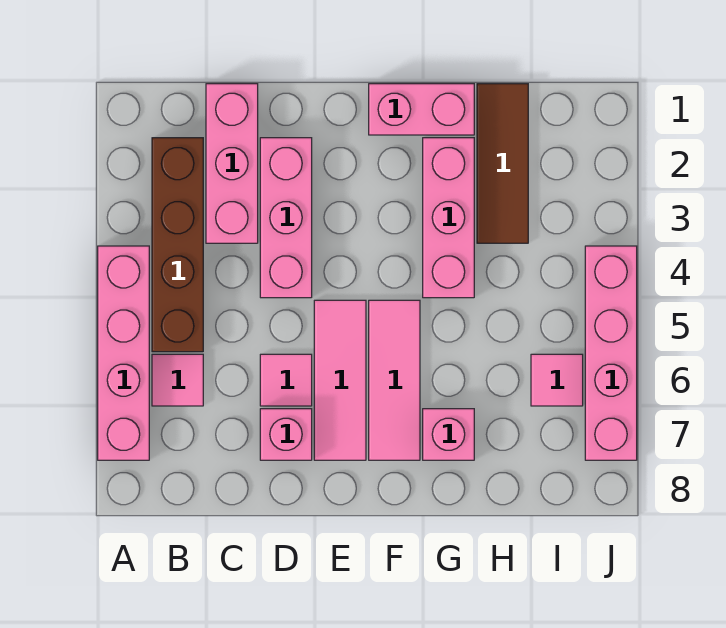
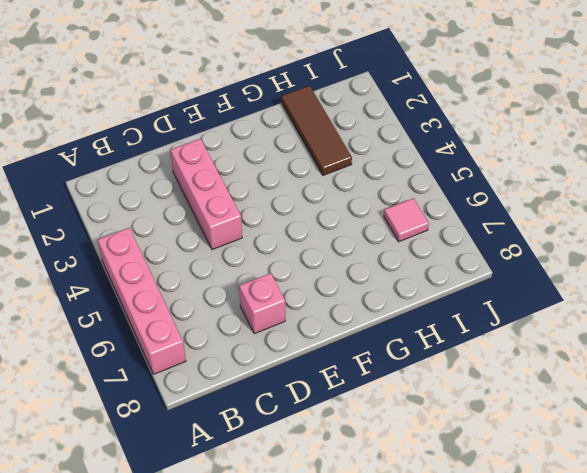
none -> brown 1x4 brick [152,138,203,352]
none -> pink 1x1 tile [152,354,203,406]
none -> pink 1x3 brick [206,84,258,243]

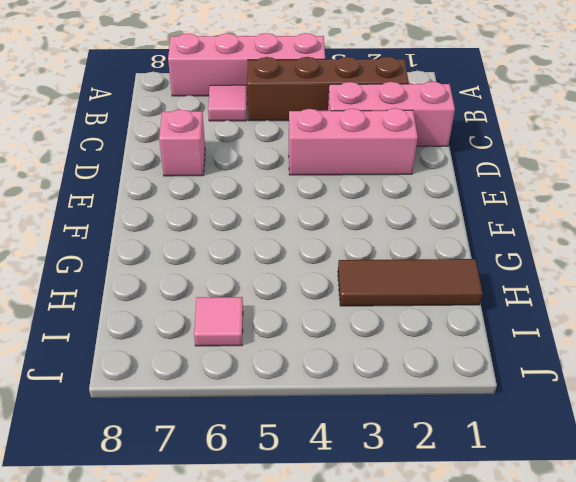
none -> pink 1x1 tile [260,354,312,406]
none -> pink 1x3 tile [314,300,366,460]
none -> pink 1x2 brick [369,84,474,135]

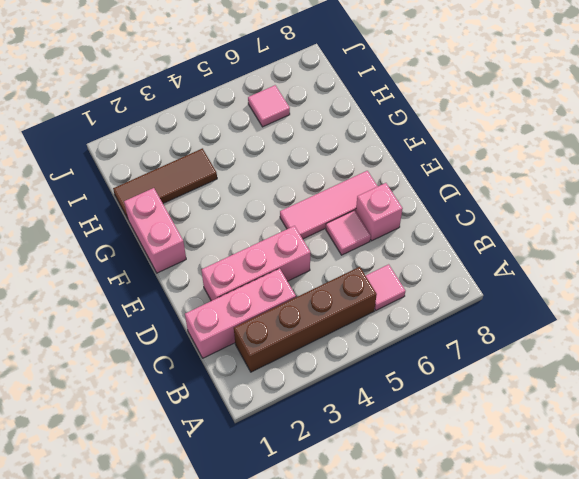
none -> pink 1x4 brick [98,246,149,460]
none -> pink 1x3 tile [369,300,420,460]
none -> pink 1x3 brick [423,138,474,298]

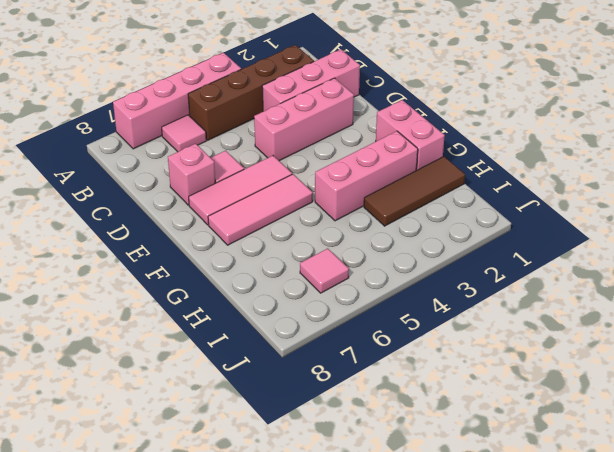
none -> pink 1x1 brick [423,409,474,460]
none -> pink 1x4 brick [585,246,637,460]

